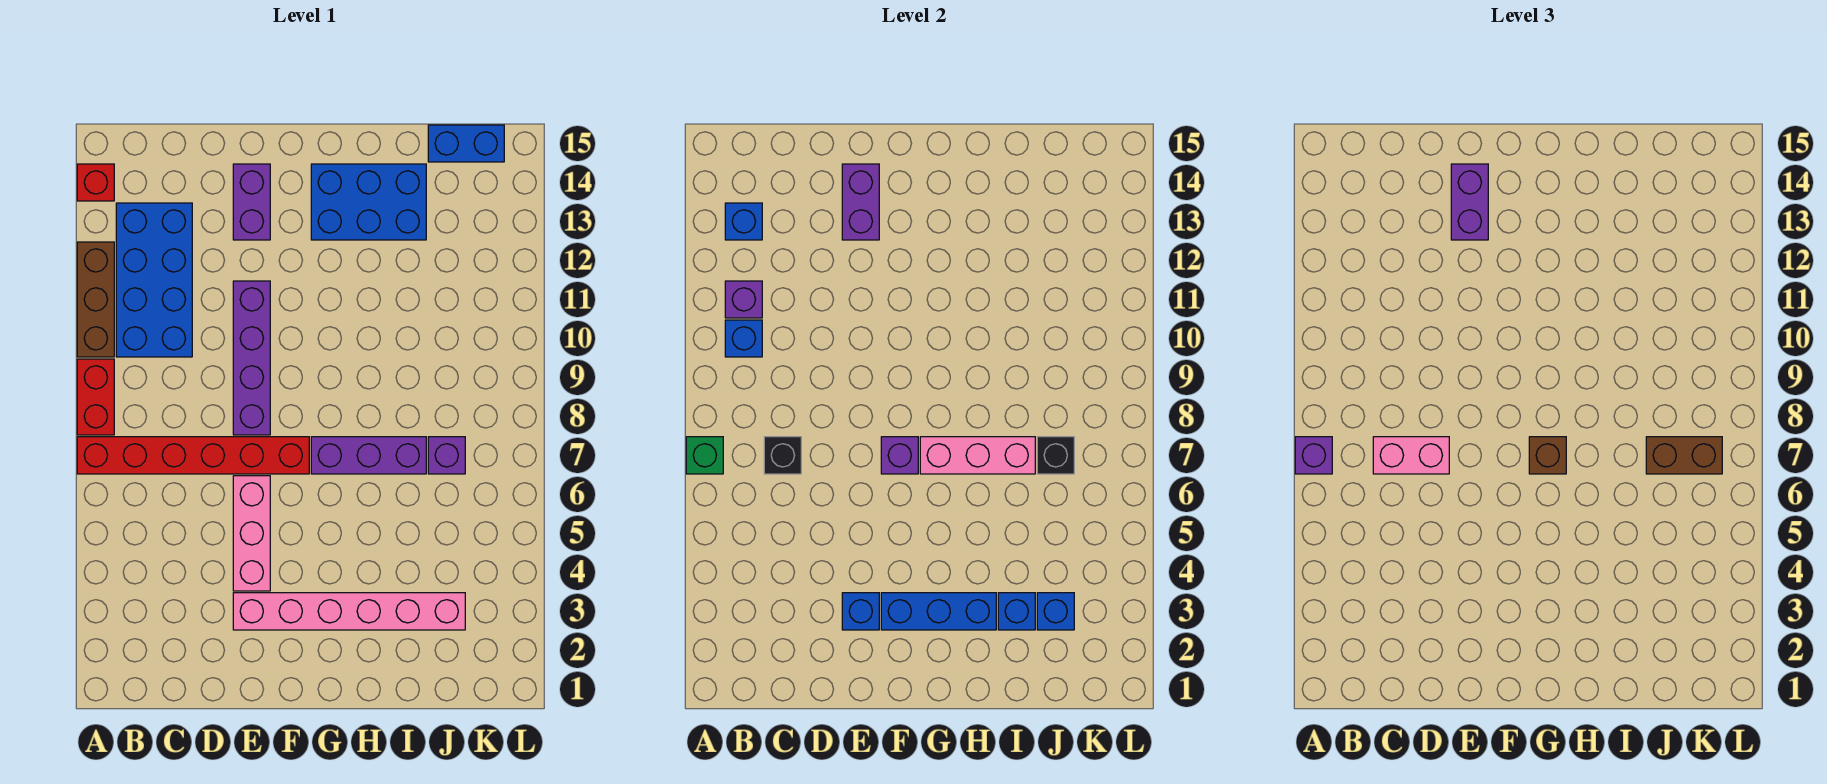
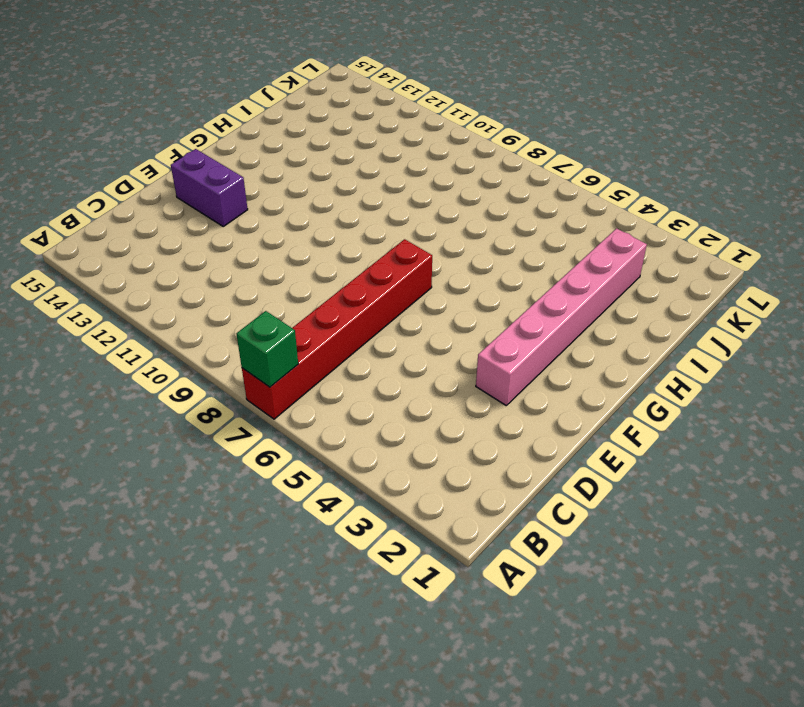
none -> red 1x2 brick [77,359,114,435]
none -> brown 1x3 brick [77,242,114,357]
none -> red 1x1 brick [77,164,114,201]
none -> blue 2x4 brick [116,203,192,357]

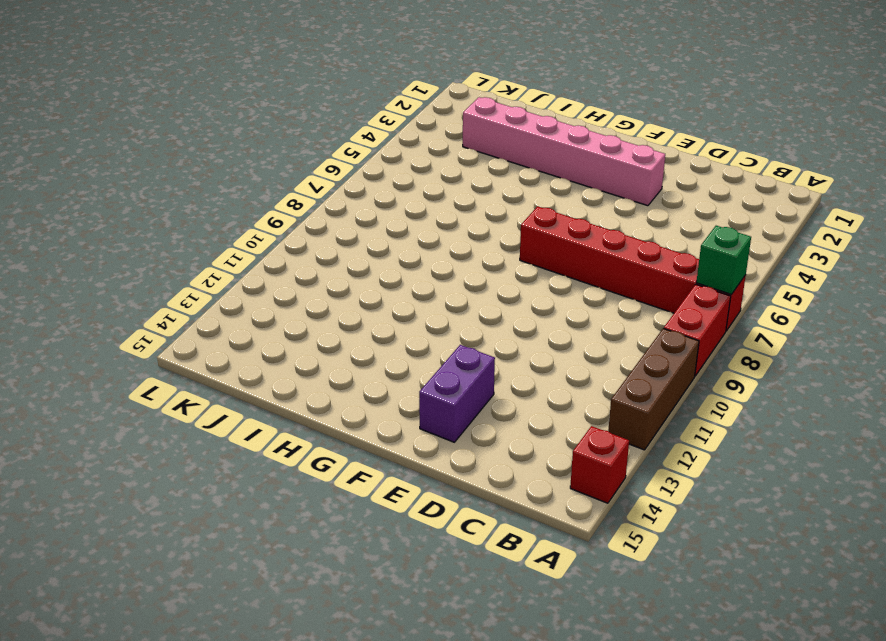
none -> blue 2x4 brick [116,203,192,357]
none -> pink 1x3 brick [233,476,270,591]
none -> purple 1x4 brick [233,281,270,435]
none -> purple 1x3 brick [311,437,426,474]

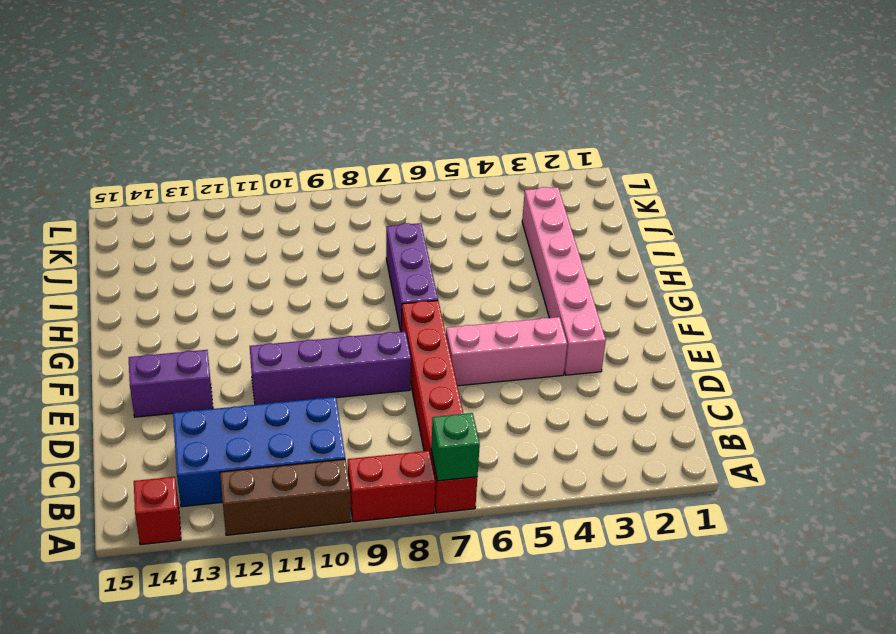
none -> blue 2x3 brick [311,164,426,240]
none -> purple 1x1 brick [428,437,465,474]
none -> blue 1x2 brick [428,125,504,162]
none -> blue 1x1 brick [725,320,762,357]

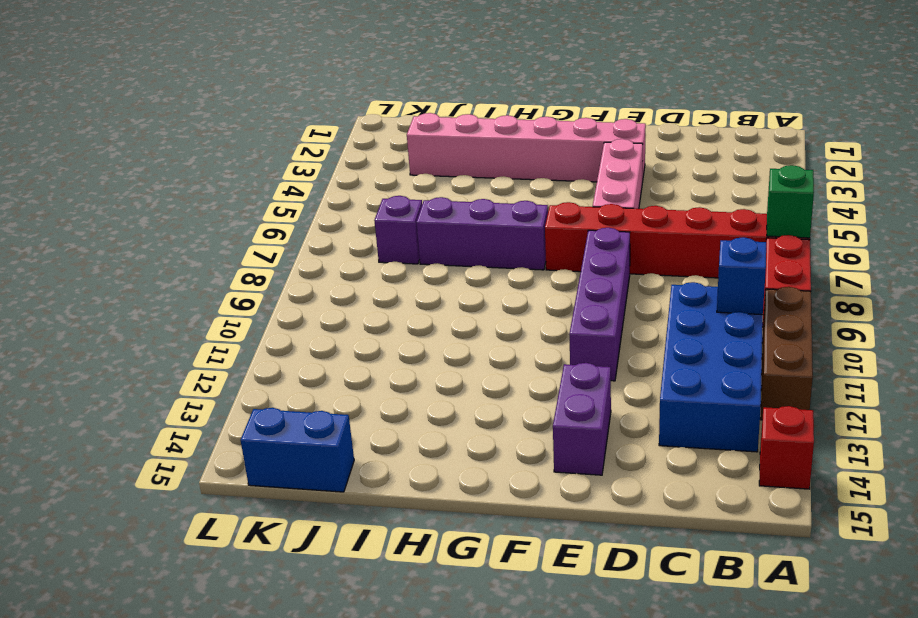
none -> blue 2x3 brick [311,164,426,240]
none -> purple 1x1 brick [725,281,762,318]
none -> blue 1x1 brick [725,203,762,240]
none -> black 1x1 brick [764,437,801,474]

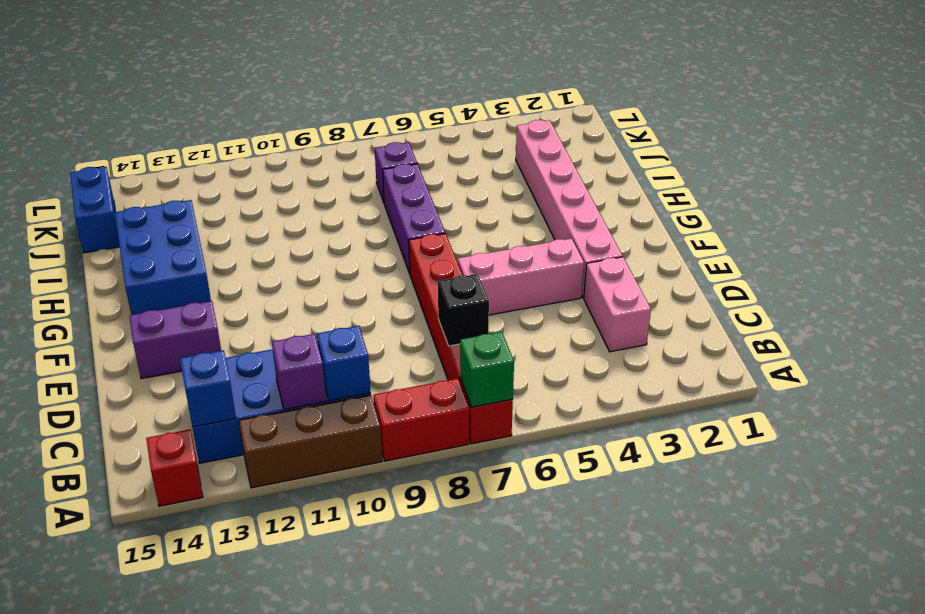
pink 1x2 brick [584,257,651,352] -> pink 1x2 brick moved to [1373,437,1449,474]
none -> purple 1x4 brick [233,281,270,435]
none -> blue 1x1 brick [842,593,879,630]
none -> purple 1x2 brick [842,164,879,240]
none -> blue 1x3 brick [881,593,996,630]

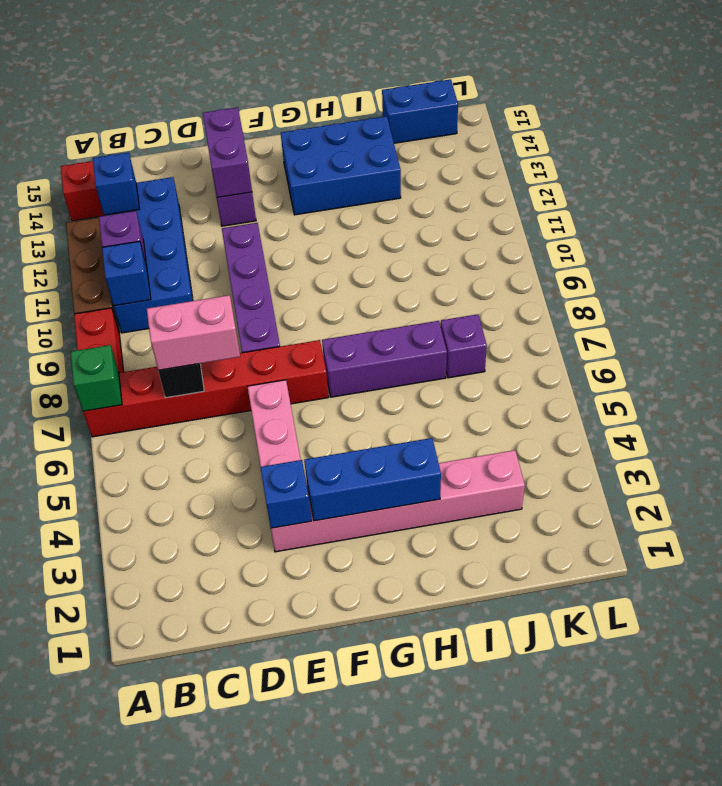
none -> purple 1x1 brick [881,437,918,474]
none -> pink 1x3 brick [920,437,1035,474]
none -> blue 1x1 brick [998,593,1035,630]
none -> blue 1x1 brick [1037,593,1074,630]

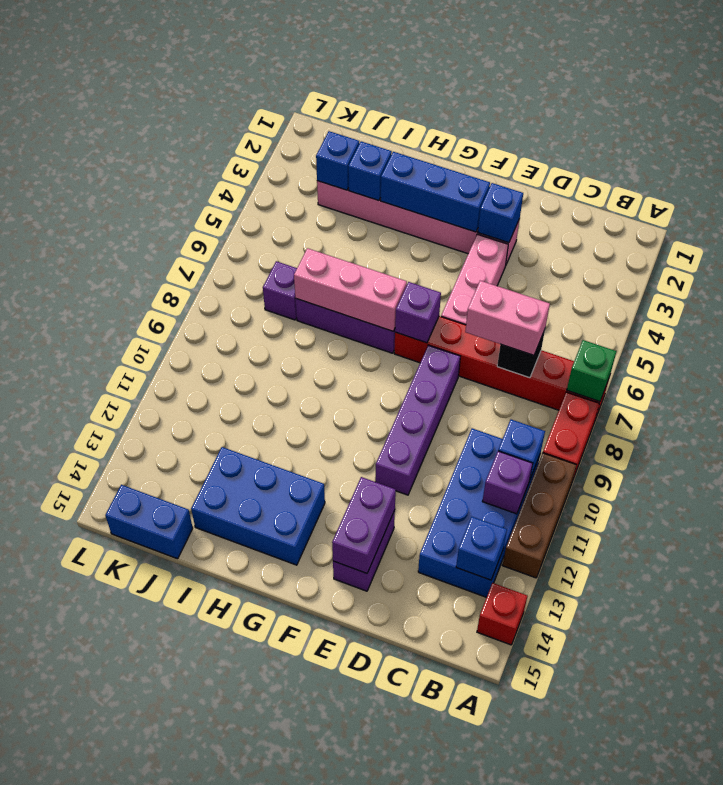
none -> black 1x1 brick [1037,437,1074,474]
none -> purple 1x1 brick [1295,437,1332,474]
none -> purple 1x2 brick [1451,164,1488,240]
none -> brown 1x1 brick [1529,437,1566,474]

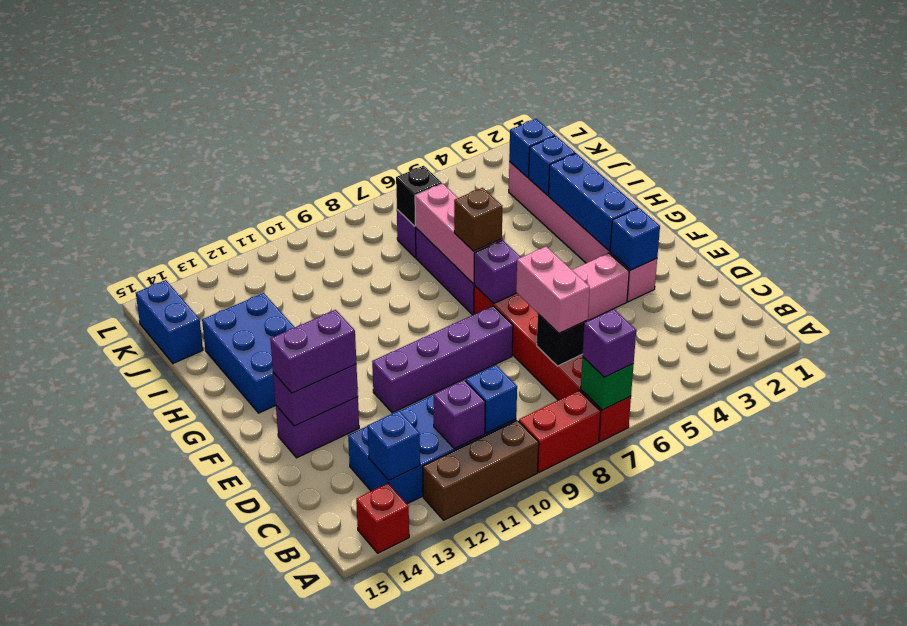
none -> brown 1x2 brick [1646,437,1722,474]

